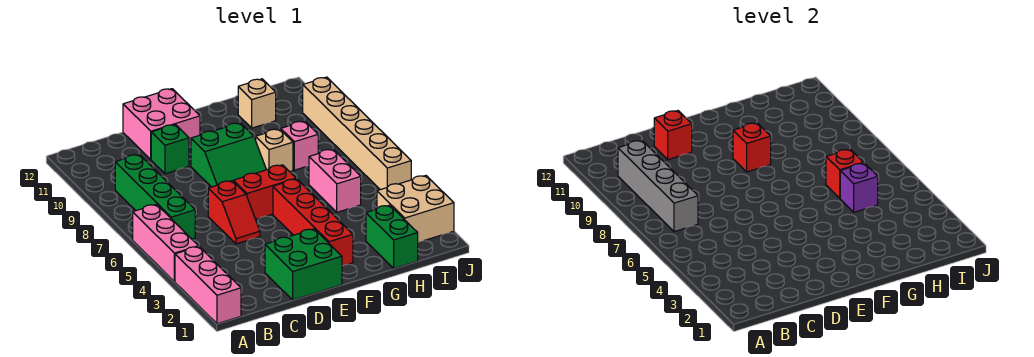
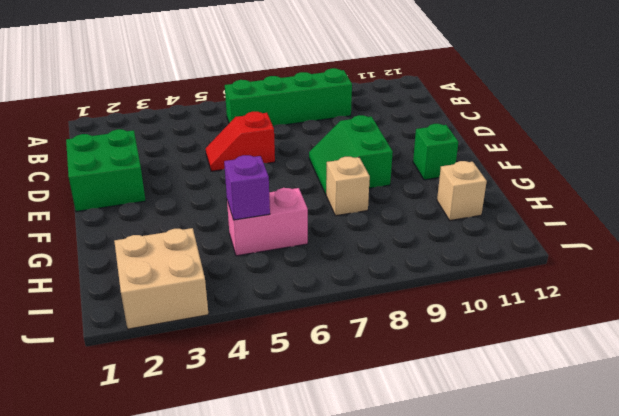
green 1x1 brick [413,124,458,180] -> green 1x1 brick moved to [151,125,189,174]
none -> pink 1x3 brick [175,246,241,324]
none -> pink 1x3 brick [133,204,198,282]
none -> pink 2x2 brick [123,89,200,159]

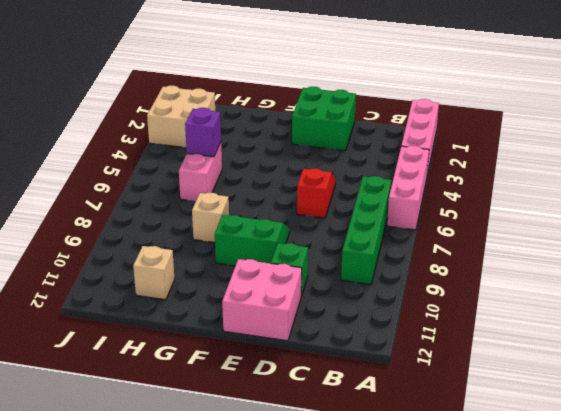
none -> red 1x2 brick [233,165,296,219]
none -> red 1x4 brick [273,179,353,266]
none -> green 1x2 brick [366,205,418,268]

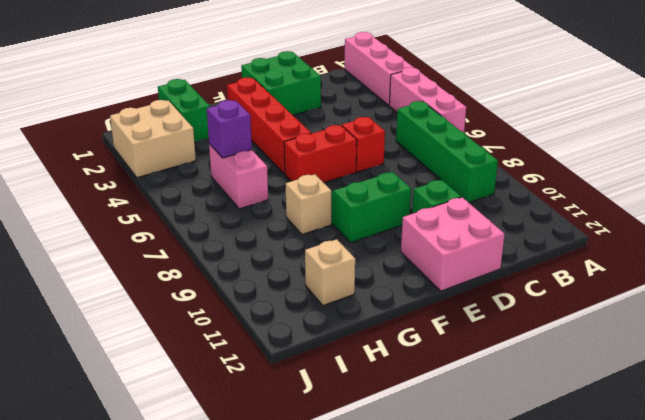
none -> pink 1x1 brick [281,121,318,170]
none -> tan 1x6 brick [303,77,411,190]
none -> grey 1x4 brick [618,140,698,232]

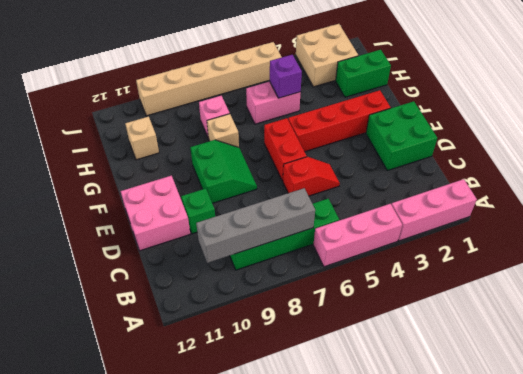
none -> red 1x1 brick [654,111,692,160]
none -> red 1x1 brick [733,123,771,172]
none -> red 1x1 brick [826,149,863,198]

